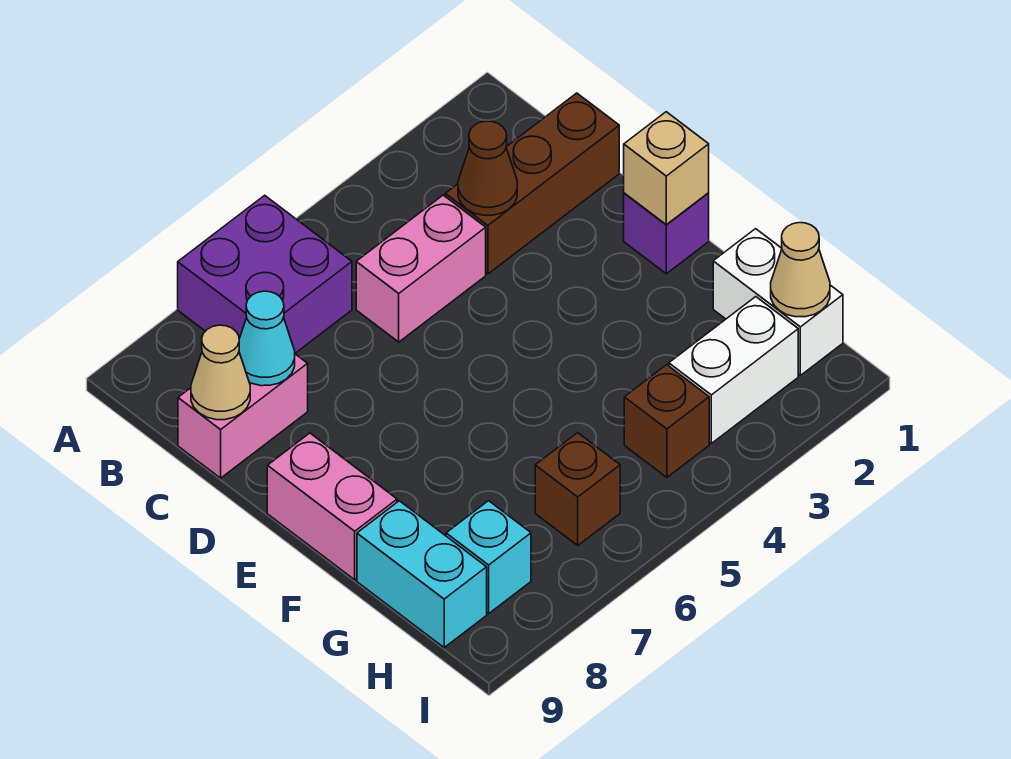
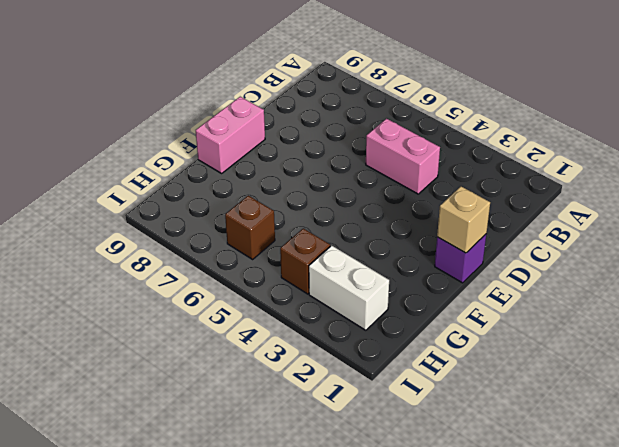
none -> purple 2x2 brick [178,195,352,353]
none -> brown 1x3 brick [445,93,619,274]
none -> pink 1x2 brick [178,354,308,478]

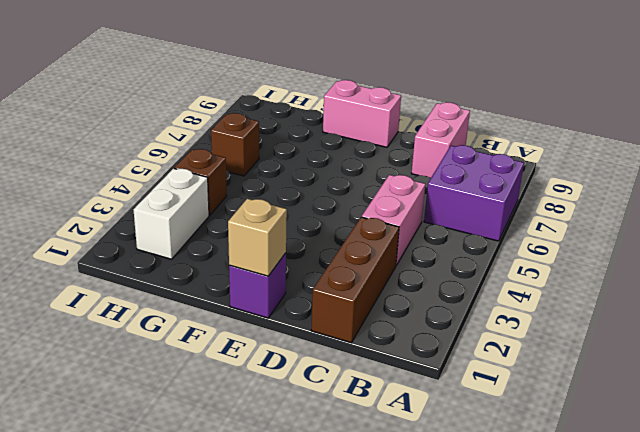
none -> white 1x2 brick [713,229,843,375]
none -> cyan 1x2 brick [357,501,487,648]
none -> cyan 1x1 brick [446,501,531,613]

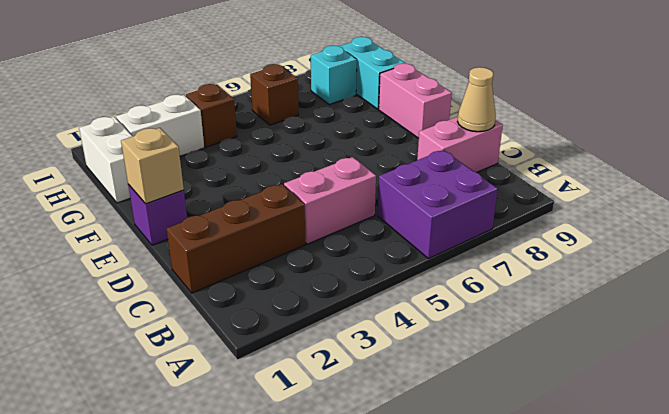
none -> brown 1x1 cone [458,121,517,215]
none -> cyan 1x1 cone [239,291,295,386]
none -> tan 1x1 cone [771,223,830,317]

